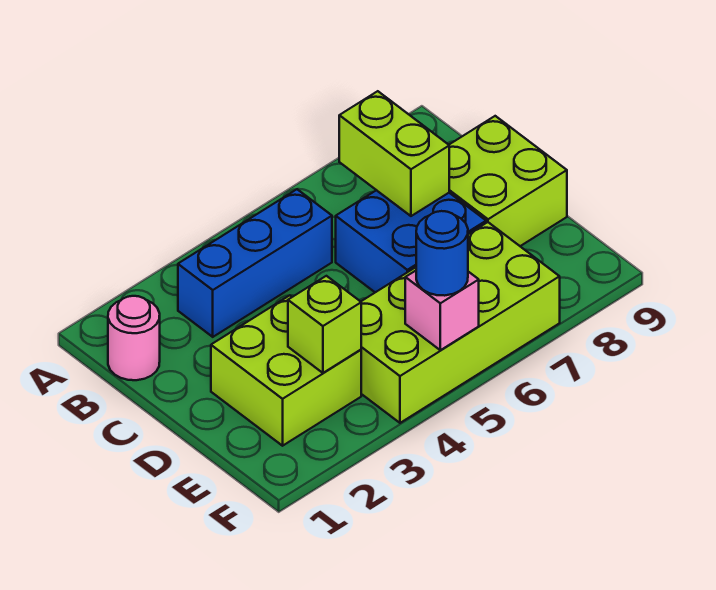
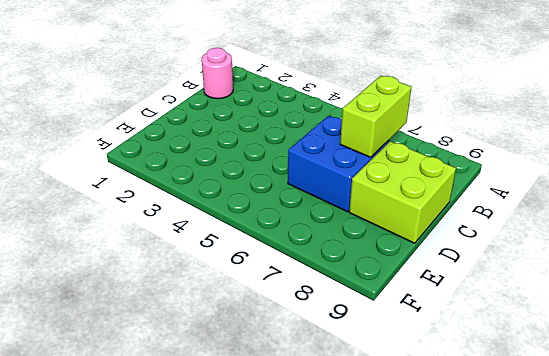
none -> blue 1x3 brick [178,189,332,337]
none -> lime 2x2 brick [211,295,361,446]

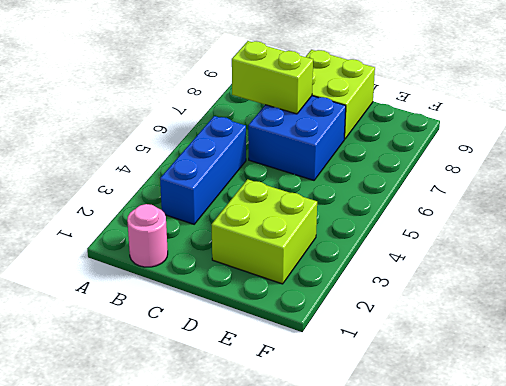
none -> lime 2x4 brick [361,222,560,423]
none -> lime 1x1 brick [288,276,361,373]

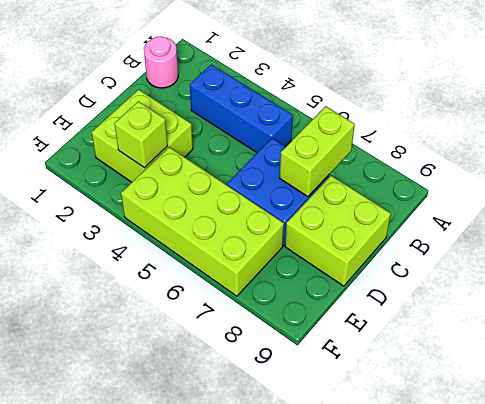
none -> pink 1x1 brick [405,271,479,350]
none -> blue 1x1 round brick [416,211,468,296]

